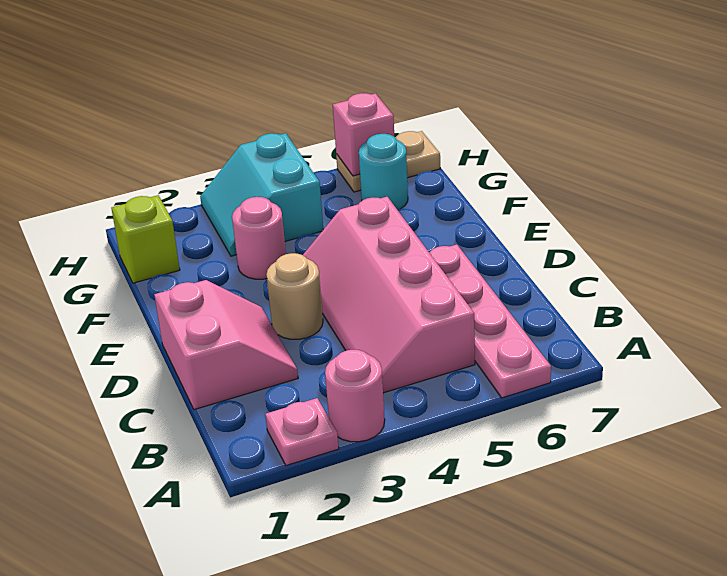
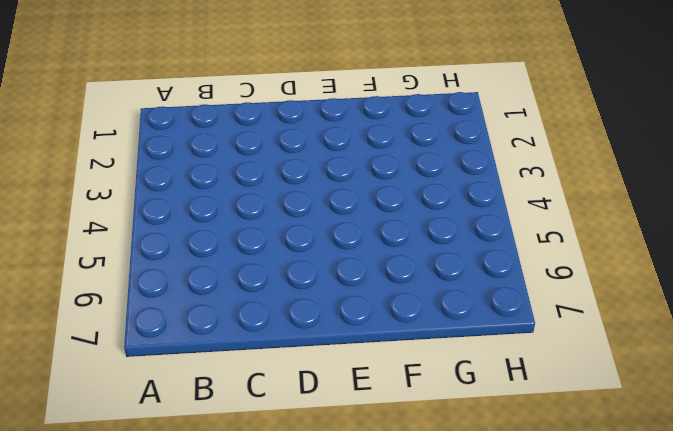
none -> pink 1x1 plate [265,398,339,466]
none -> pink 1x1 round brick [325,350,385,442]
none -> pink 1x4 plate [429,245,551,398]

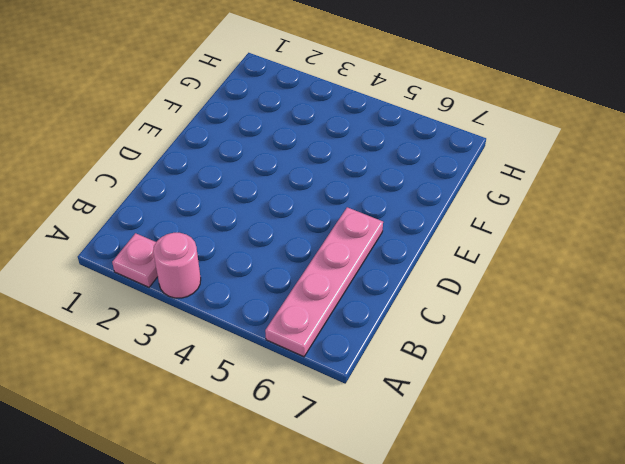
none -> pink 2x4 slope [303,197,475,393]
none -> pink 2x2 slope [154,280,298,410]
none -> tan 1x1 round brick [266,253,323,339]

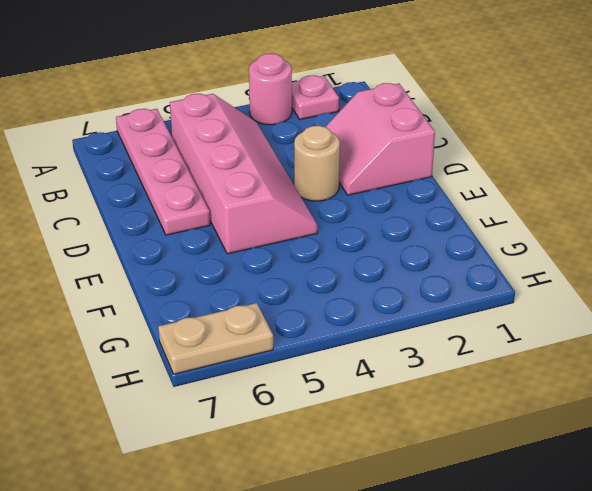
none -> pink 1x1 round brick [232,197,286,279]
none -> lime 1x1 brick [112,195,180,283]
none -> cyan 2x2 slope [200,133,323,256]

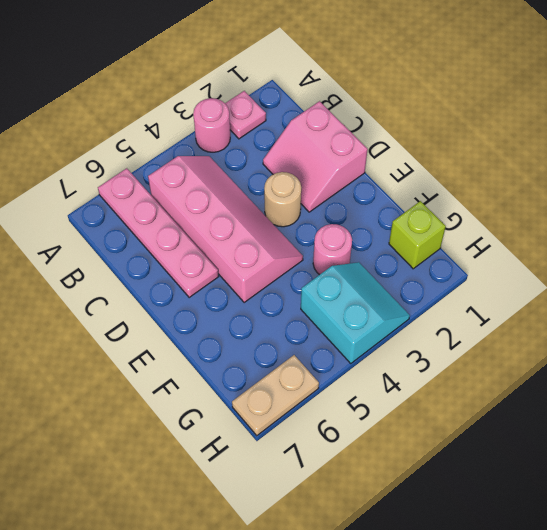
none -> cyan 1x1 round brick [359,134,408,209]
none -> pink 1x1 brick [333,93,394,176]

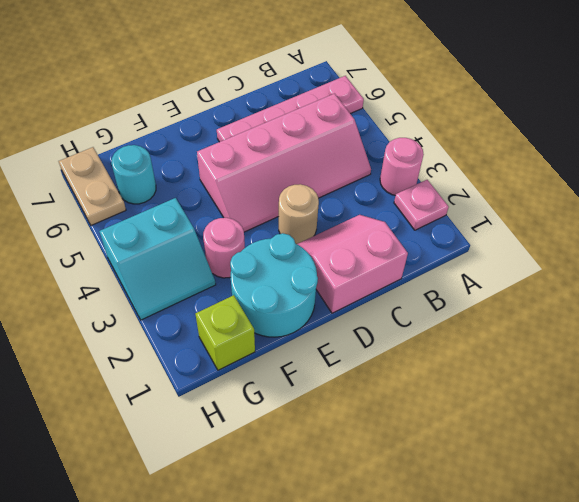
cyan 2x2 round brick [230,233,318,337] -> none
none -> pink 1x1 brick [333,93,394,176]

